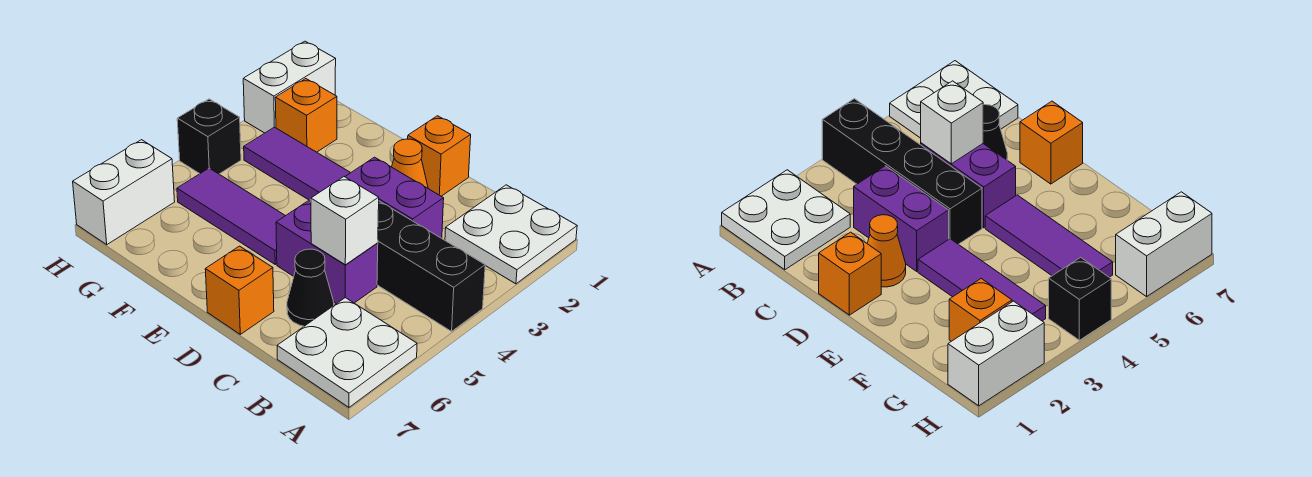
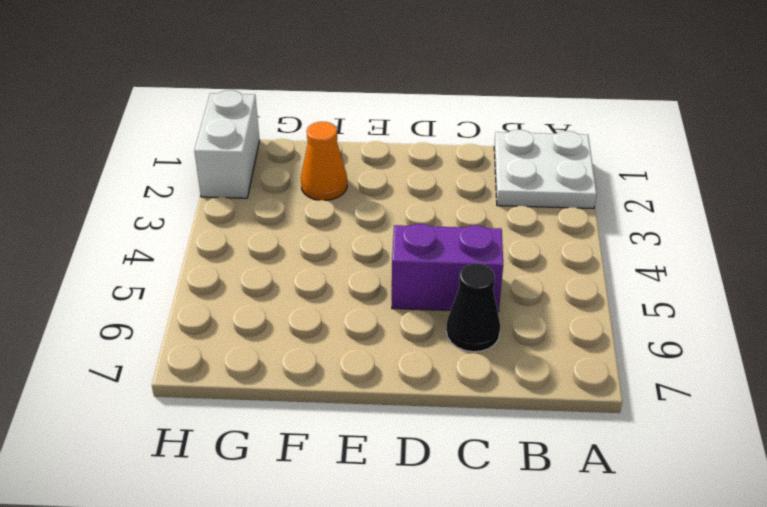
orange 1x1 cone [301,122,347,200] -> orange 1x1 cone moved to [392,139,428,188]
none -> black 1x4 brick [310,199,485,331]
none -> white 2x2 plate [277,298,417,407]
none -> purple 1x2 brick [345,157,444,238]

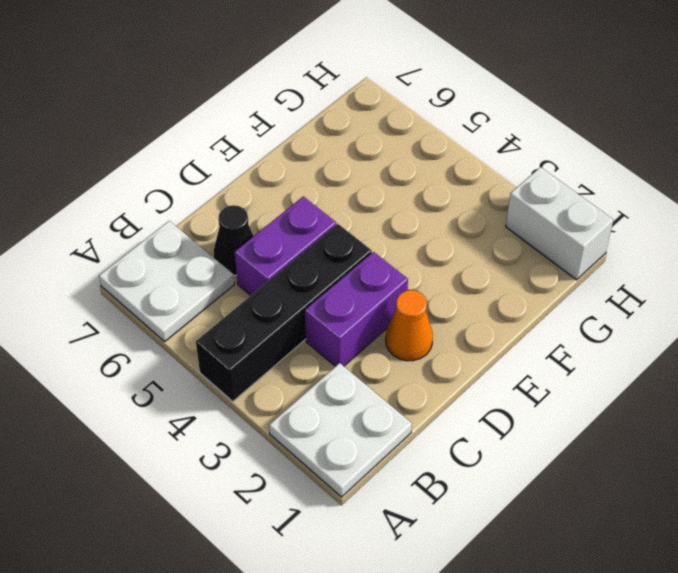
none -> orange 1x1 brick [408,116,471,196]
none -> orange 1x1 brick [205,246,274,334]
none -> purple 1x3 tile [244,127,350,200]

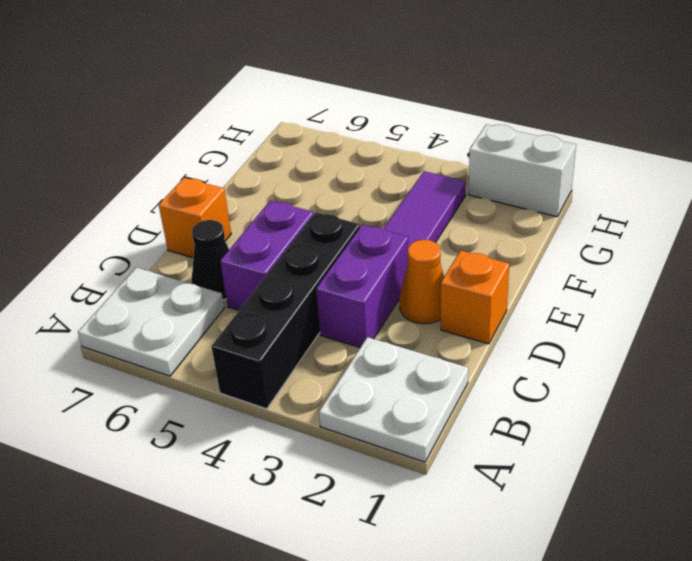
none -> purple 1x3 tile [177,168,285,264]
none -> orange 1x1 brick [275,79,337,152]
none -> black 1x1 brick [177,99,241,174]

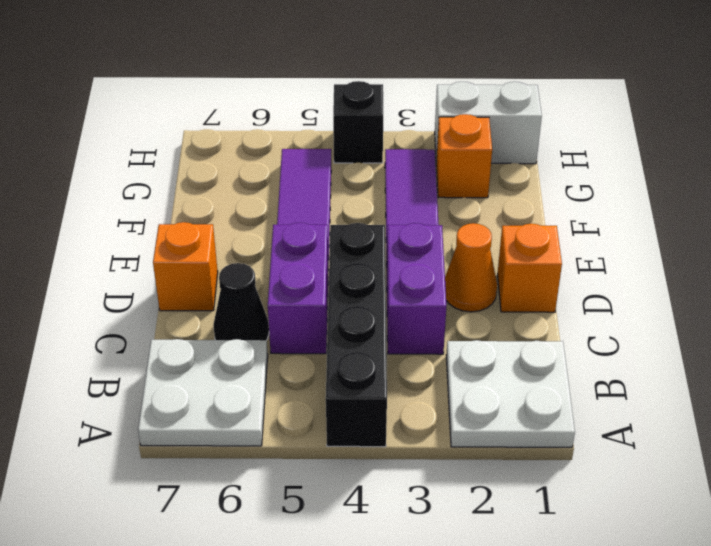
none -> white 1x2 brick [73,140,175,245]
none -> white 1x1 brick [311,177,379,265]

